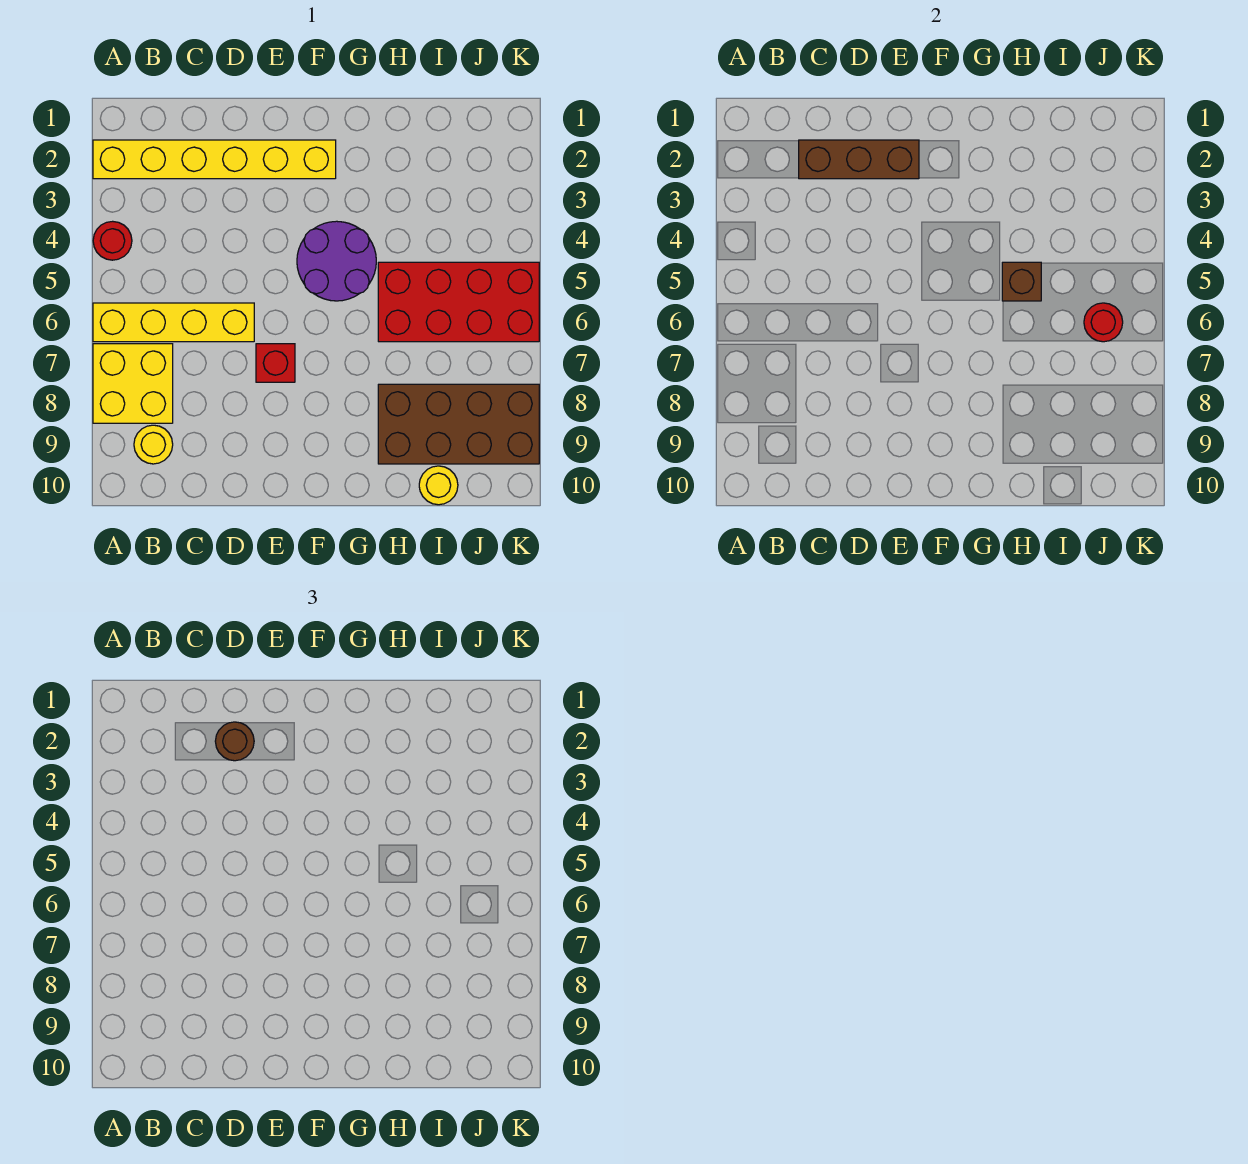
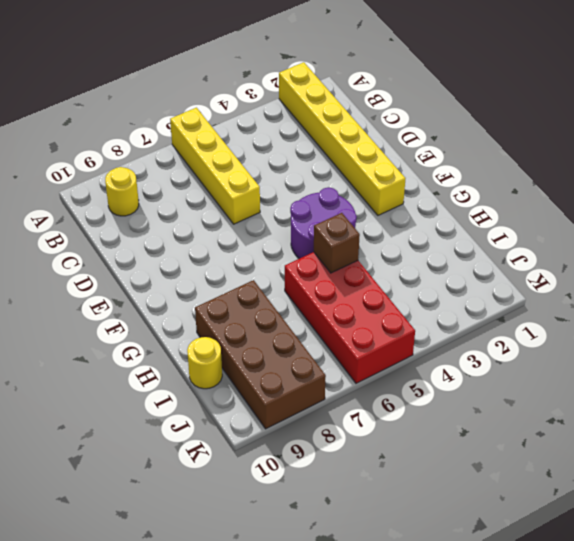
none -> red 1x1 round brick [93,221,132,260]
none -> yellow 2x2 brick [93,344,173,423]
none -> red 1x1 brick [256,344,295,382]

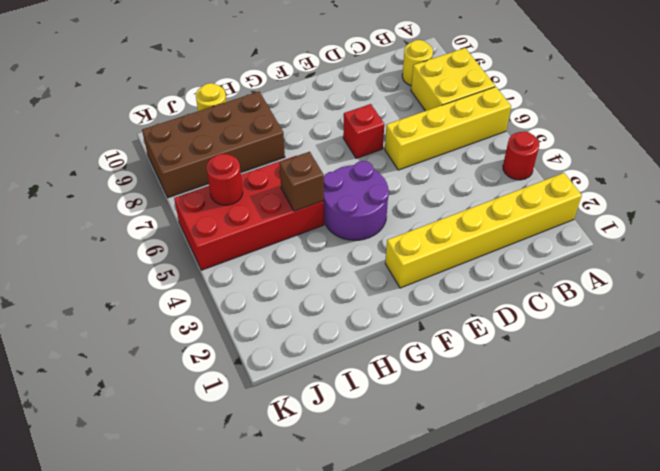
none -> brown 1x3 brick [799,140,919,179]
none -> brown 1x1 round brick [215,722,254,761]

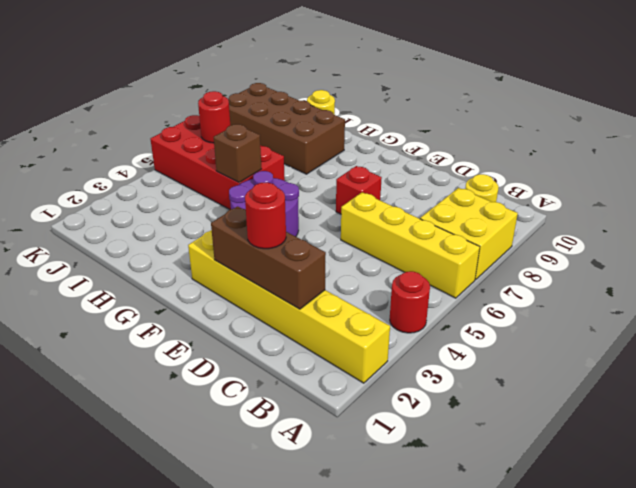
red 1x1 round brick [245,182,286,249] -> brown 1x1 round brick [215,722,254,761]

